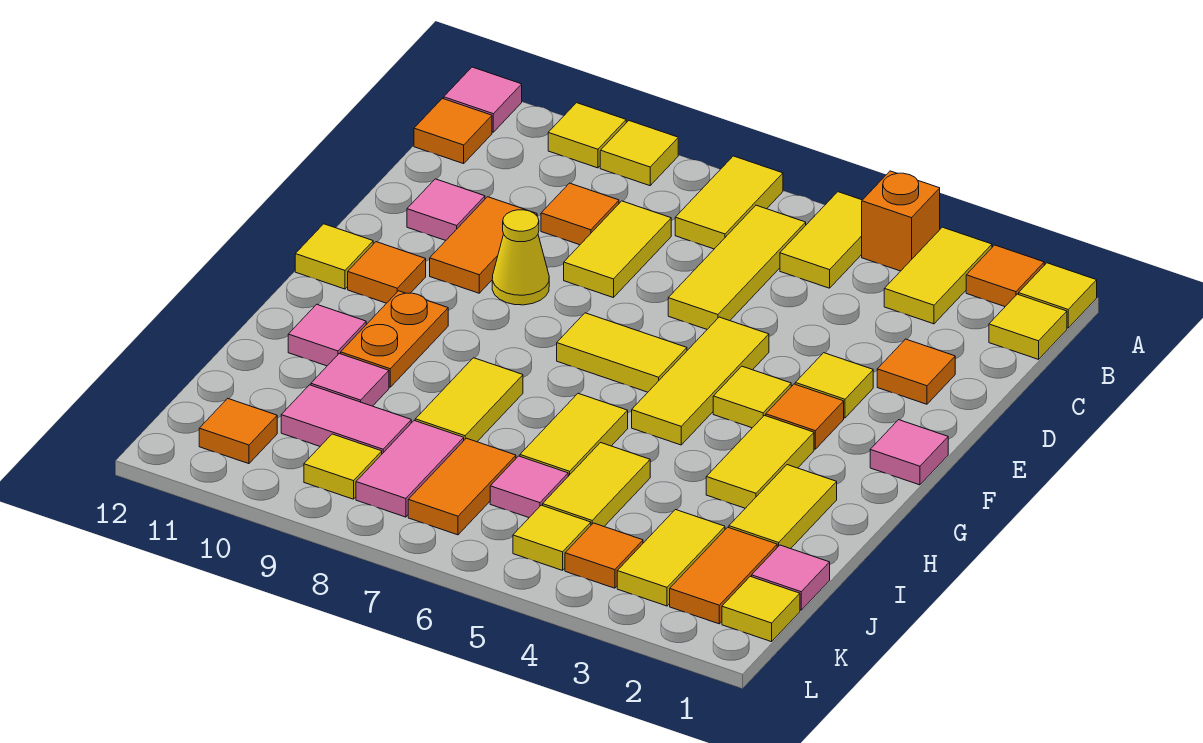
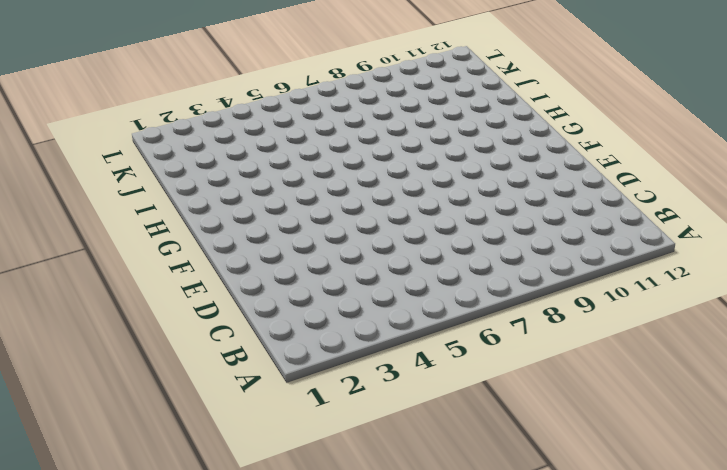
none -> yellow 1x1 tile [1019,263,1097,328]
none -> orange 1x1 tile [966,245,1044,307]
none -> yellow 1x2 tile [884,227,992,324]
none -> orange 1x1 brick [862,171,940,271]

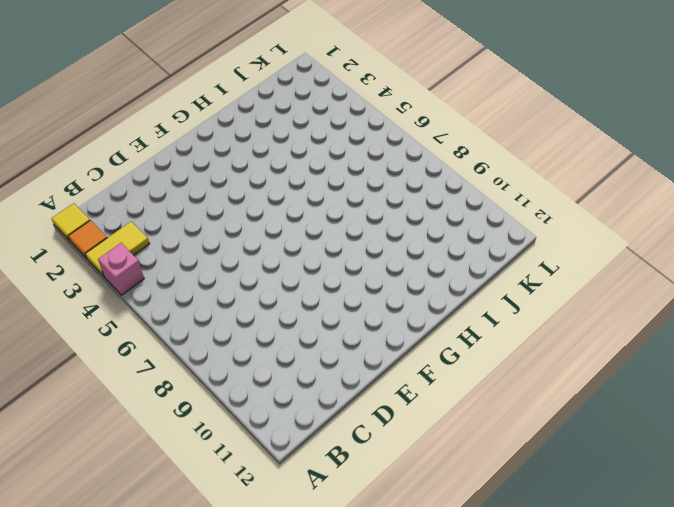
pink 1x1 brick [98,243,144,295] -> orange 1x1 brick [862,171,940,271]
none -> yellow 1x2 tile [780,192,862,288]
none -> yellow 1x2 tile [675,156,783,249]
none -> yellow 1x1 tile [600,121,678,186]
none -> yellow 1x1 tile [548,103,626,168]

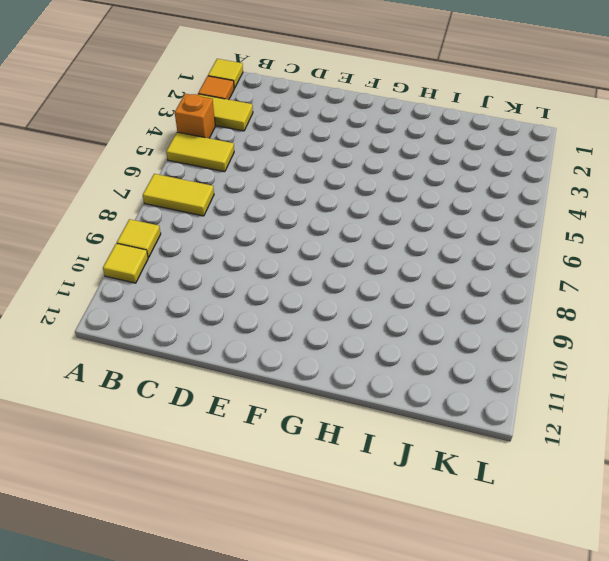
none -> pink 1x1 tile [444,67,522,132]
none -> yellow 1x1 tile [989,294,1067,359]
none -> yellow 1x3 tile [668,205,806,329]
none -> orange 1x1 tile [414,98,492,164]

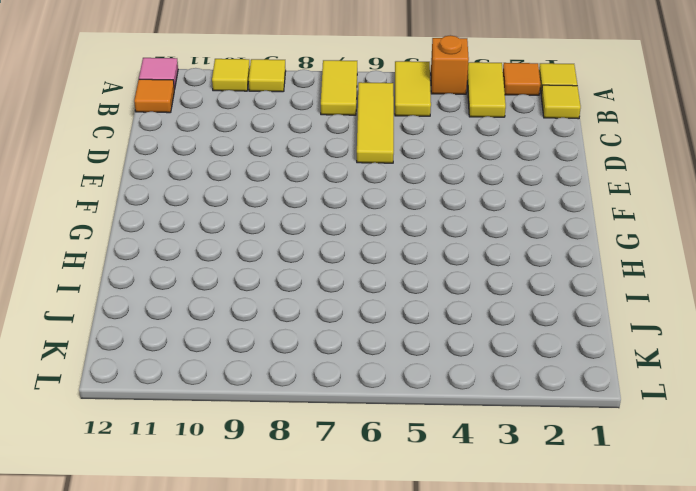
none -> yellow 1x2 tile [564,201,671,298]
none -> orange 1x1 tile [541,183,619,245]
none -> orange 1x1 tile [877,339,955,404]
none -> orange 1x2 tile [430,197,537,293]

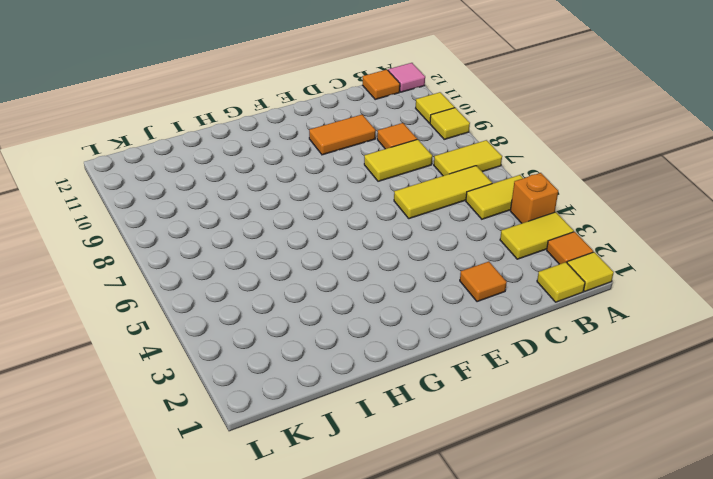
none -> pink 1x1 tile [407,179,485,240]
none -> yellow 1x1 tile [795,353,873,418]
none -> yellow 1x3 tile [632,317,769,445]
none -> yellow 1x1 cone [492,210,549,305]

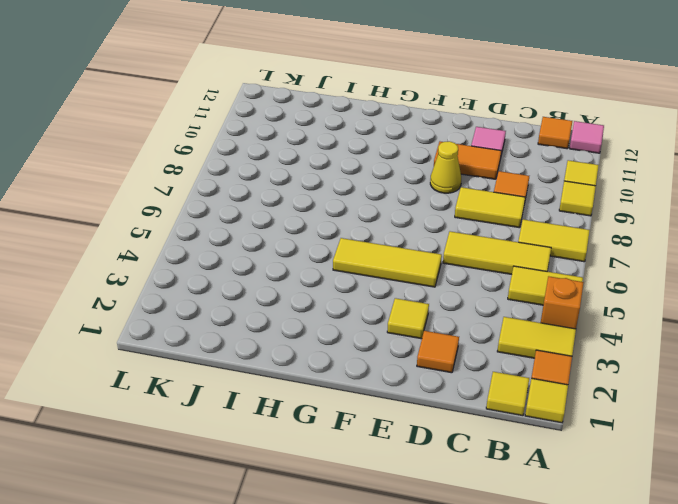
none -> pink 1x1 tile [870,420,948,485]
none -> orange 1x1 tile [766,384,844,449]
none -> yellow 1x1 tile [713,366,791,428]
none -> yellow 1x2 tile [557,313,687,392]

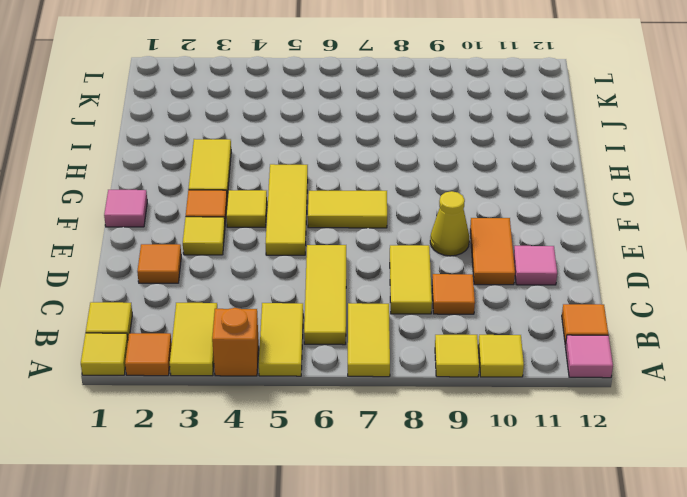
none -> orange 1x1 tile [348,242,426,303]
none -> yellow 1x1 tile [295,224,373,289]
none -> orange 1x2 plate [341,291,448,387]
none -> yellow 1x2 tile [729,465,837,549]

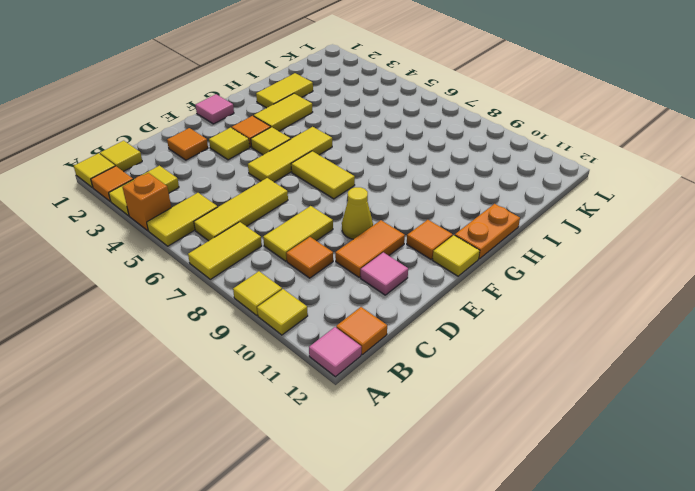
orange 1x2 plate [455,204,520,259] -> orange 1x2 plate moved to [341,291,448,387]
none -> yellow 1x2 tile [520,394,628,476]
none -> yellow 1x2 tile [415,358,523,442]
none -> pink 1x1 tile [288,304,366,366]
none -> yellow 1x2 tile [543,443,650,526]

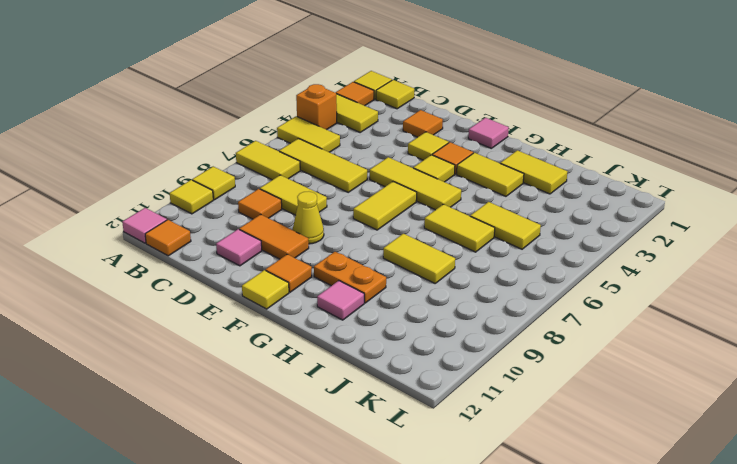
none -> pink 1x1 tile [311,354,389,406]
none -> pink 1x1 tile [752,545,830,610]
none -> orange 1x2 tile [670,527,777,624]
none -> yellow 1x2 tile [617,510,725,606]

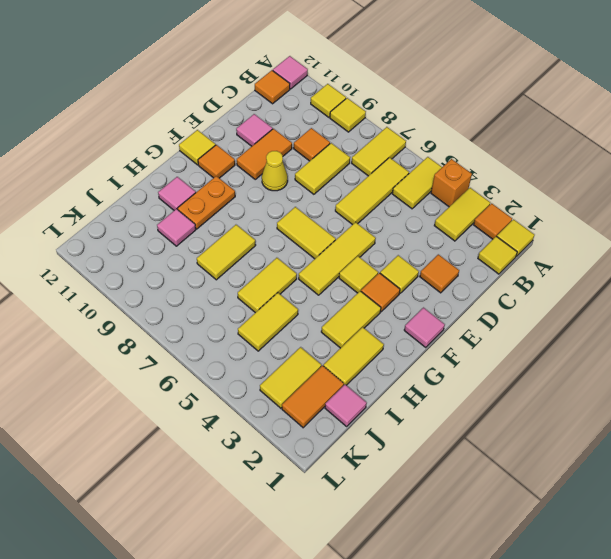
none -> pink 1x1 tile [490,456,568,518]
none -> orange 1x2 tile [408,438,516,535]
none -> pink 1x2 tile [356,421,464,517]
none -> pink 1x2 tile [281,385,411,454]

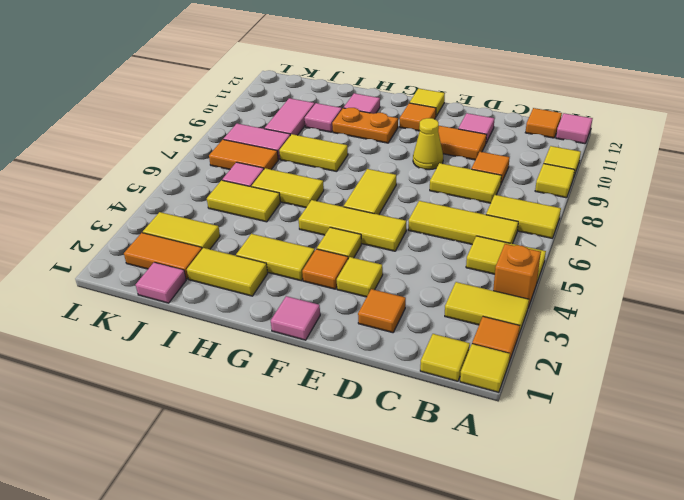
none -> yellow 1x1 tile [722,576,800,642]
none -> orange 1x1 tile [565,523,643,588]
none -> yellow 1x1 tile [513,505,591,570]
none -> yellow 1x1 tile [304,434,382,499]

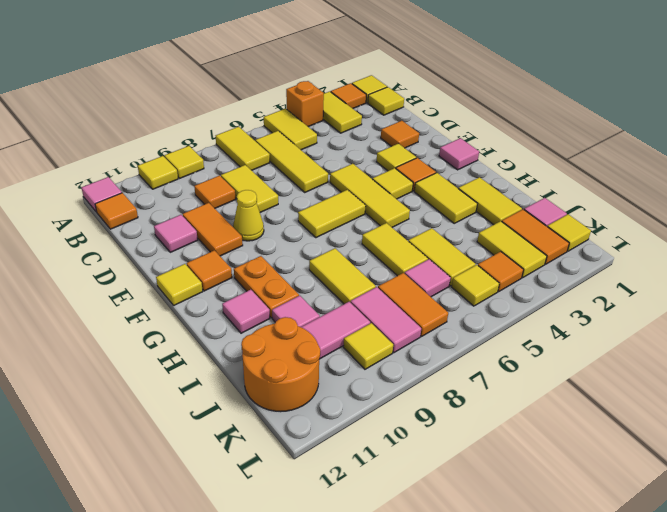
orange 2x2 round brick [241,317,320,412] -> orange 1x1 tile [199,398,277,464]

